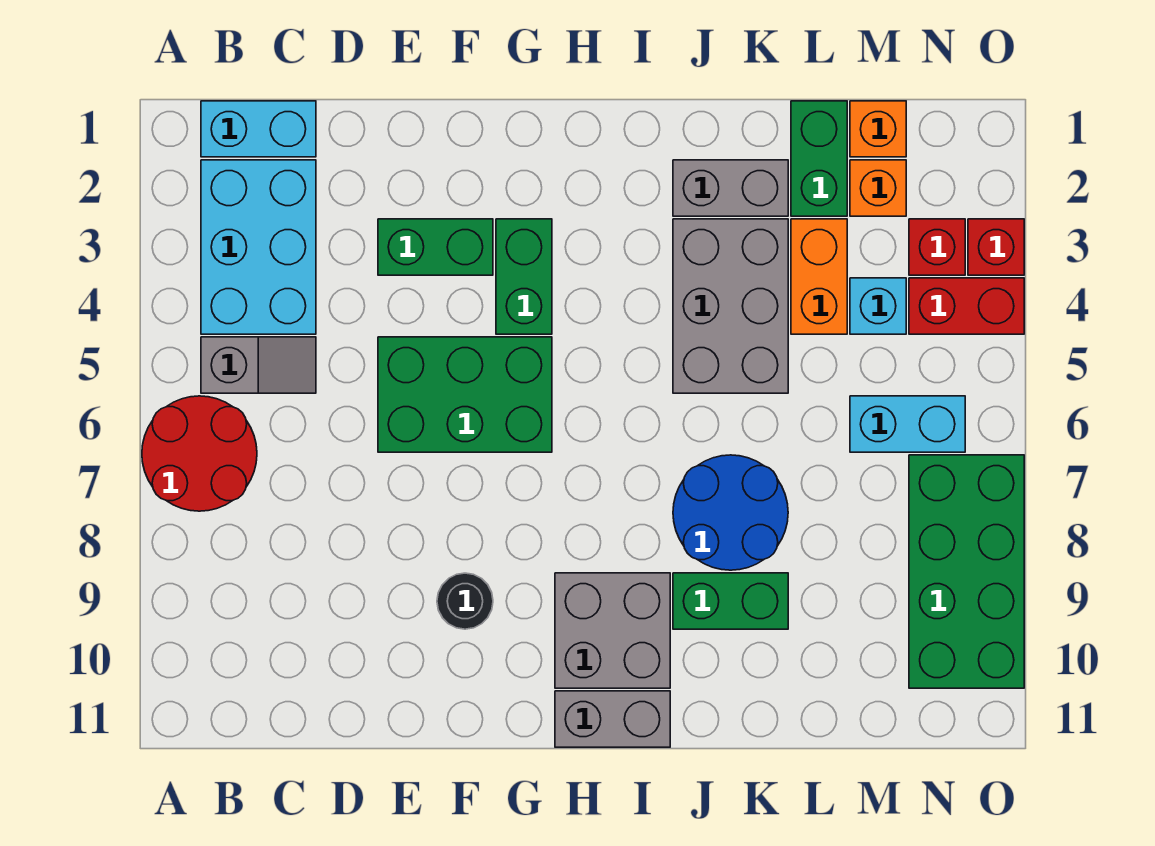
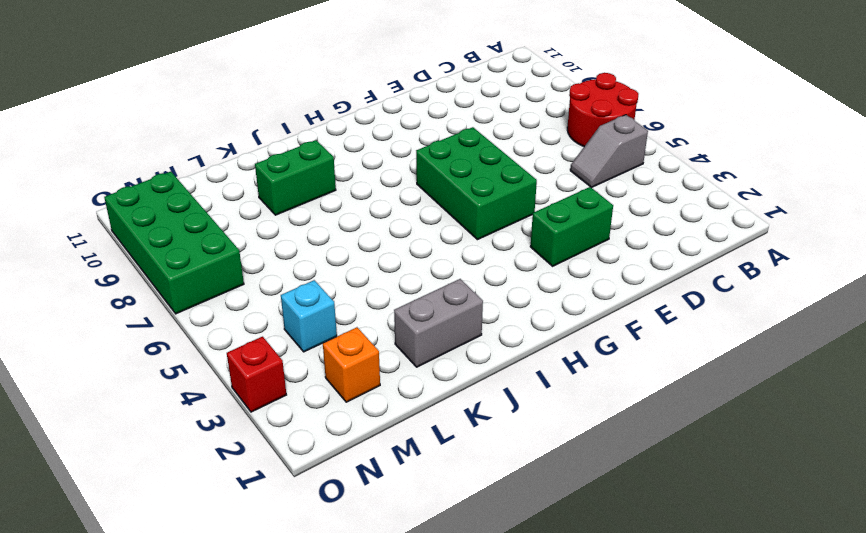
green 2x3 brick [416,127,537,240] -> green 2x3 brick turned to [378,337,552,452]
none -> cyan 1x2 brick [201,101,316,157]
none -> cyan 2x3 brick [201,160,316,334]
none -> black 1x1 round brick [437,573,493,629]

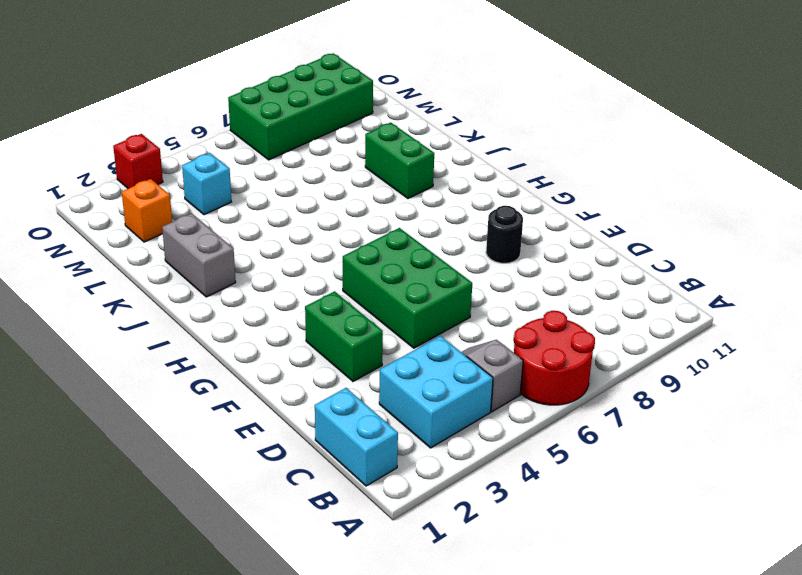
cyan 2x2 brick [379,336,493,448] -> cyan 2x3 brick [201,160,316,334]
none -> green 1x2 brick [496,219,552,334]
none -> grey 2x2 brick [555,573,670,688]
none -> grey 1x2 brick [555,691,670,747]

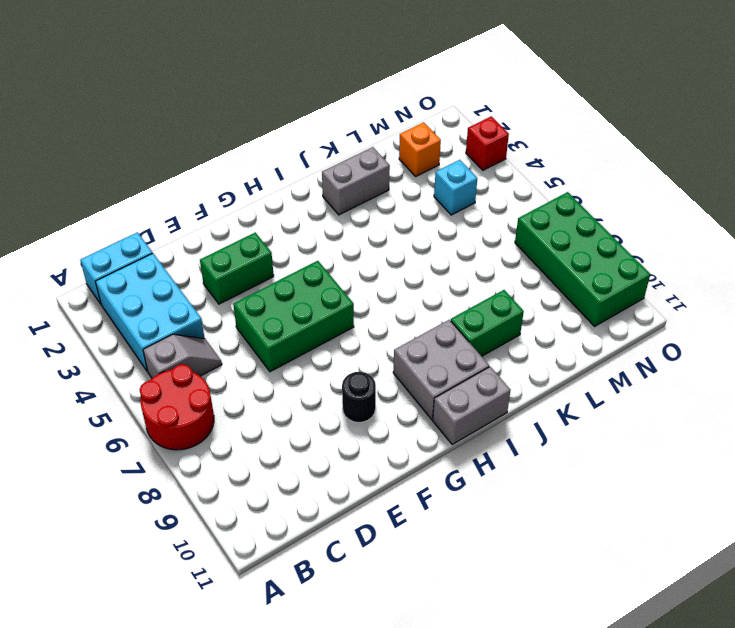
none -> green 1x2 brick [496,219,552,334]
none -> grey 2x3 brick [673,219,788,393]
none -> blue 2x2 round brick [673,455,788,570]

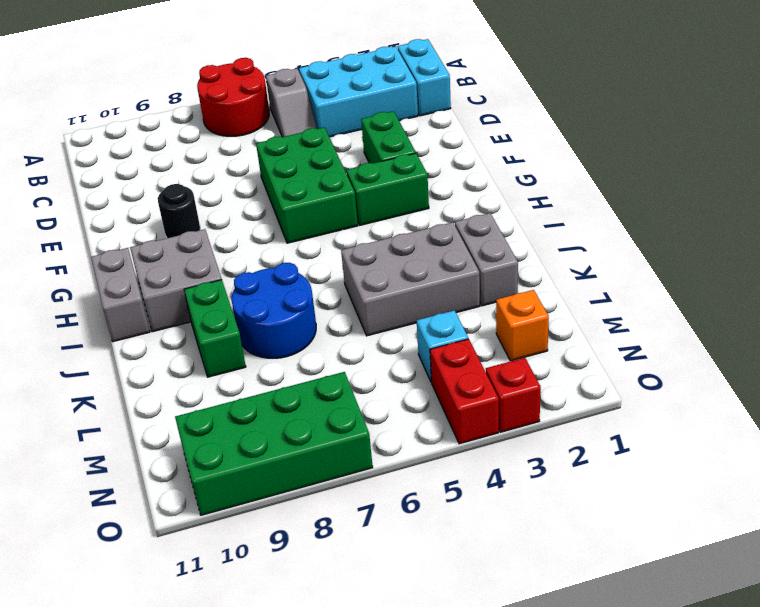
none -> green 1x2 brick [791,101,847,216]
none -> orange 1x2 brick [791,219,847,334]
none -> orange 1x1 brick [850,101,906,157]

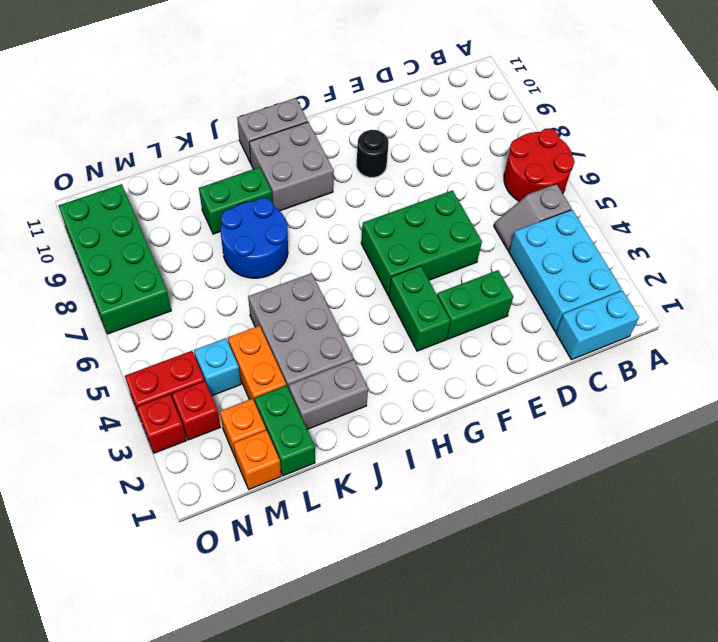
none -> cyan 1x2 brick [850,396,965,452]

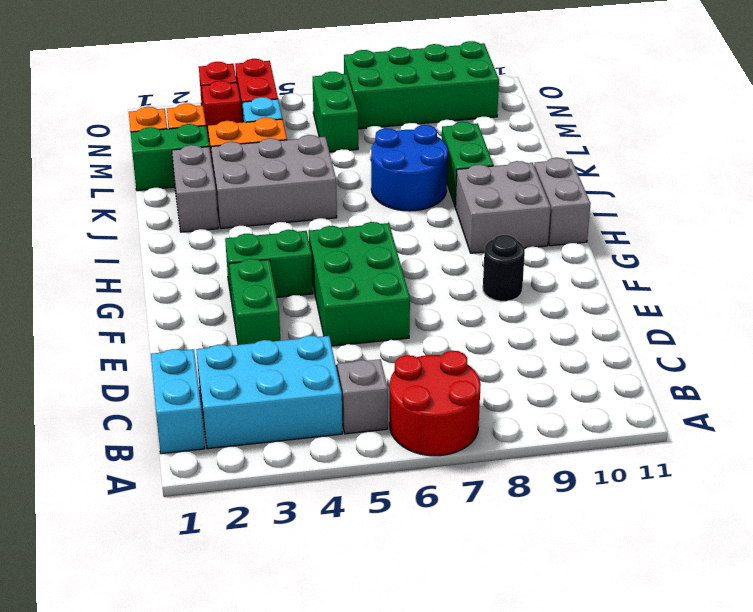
green 1x2 brick [313,72,358,152] -> cyan 1x2 brick [850,396,965,452]

